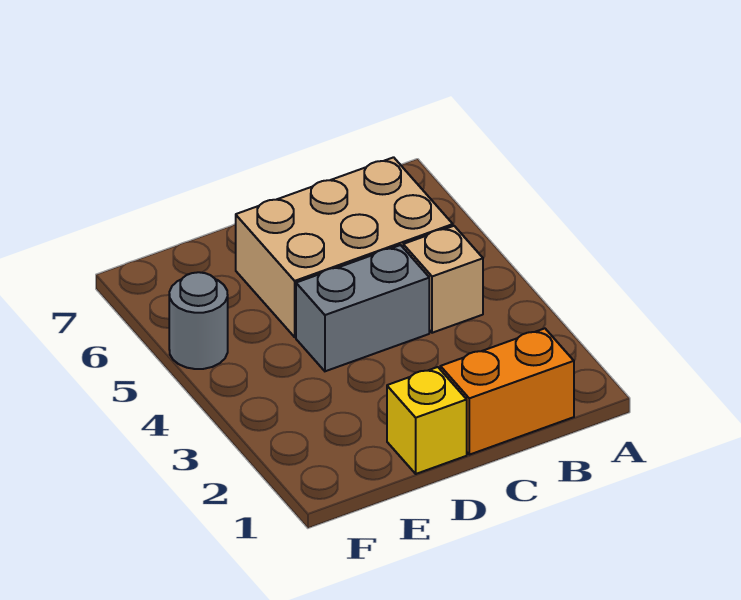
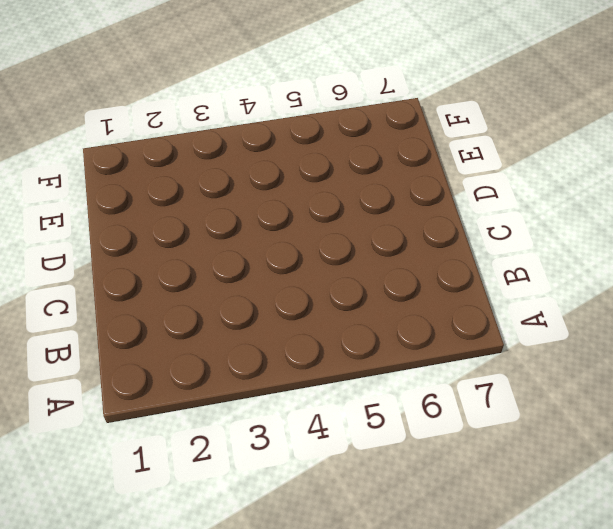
none -> orange 1x2 brick [440,328,574,455]
none -> tan 1x1 brick [403,226,483,333]

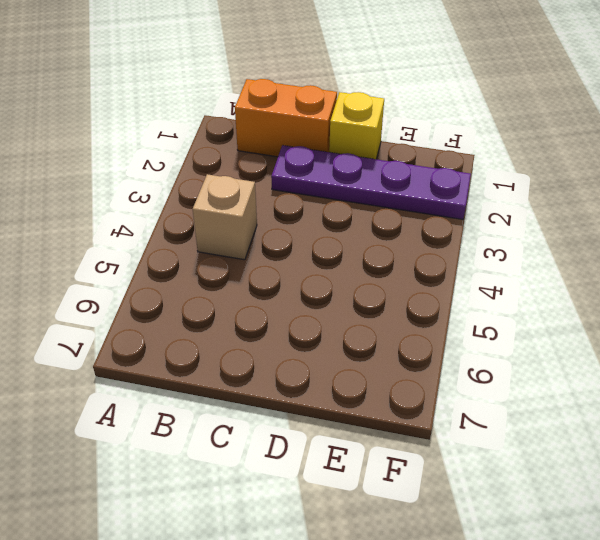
purple 1x4 plate [271,145,471,219] -> none
none -> tan 2x3 brick [236,157,453,337]
none -> grey 1x2 brick [296,245,429,371]

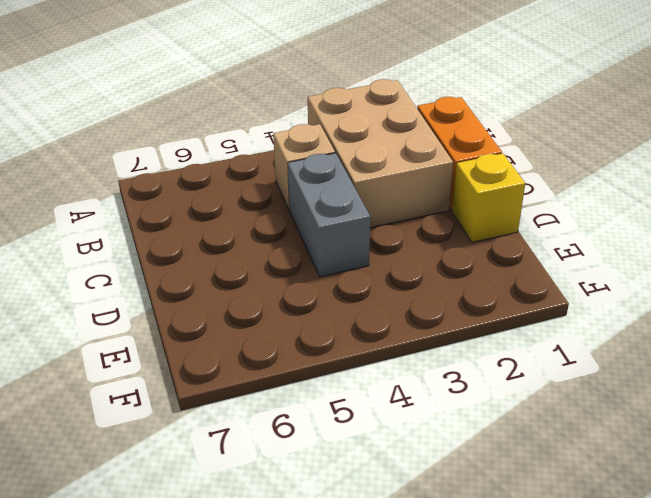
tan 2x3 brick [308,79,453,228] -> tan 2x3 brick moved to [236,157,453,337]
none -> grey 1x1 round brick [169,272,228,369]

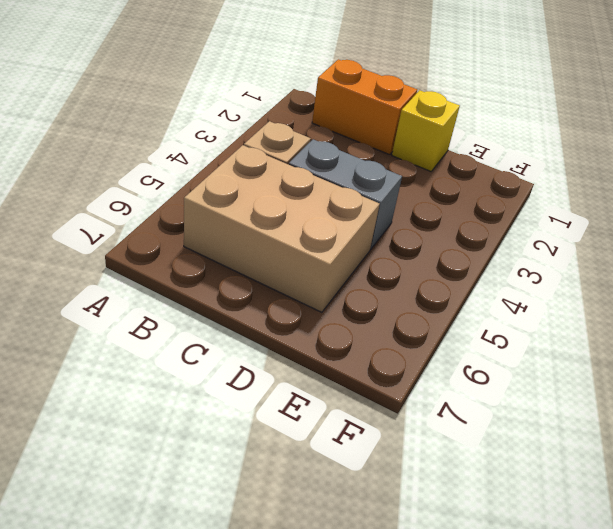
none -> grey 1x1 round brick [169,272,228,369]

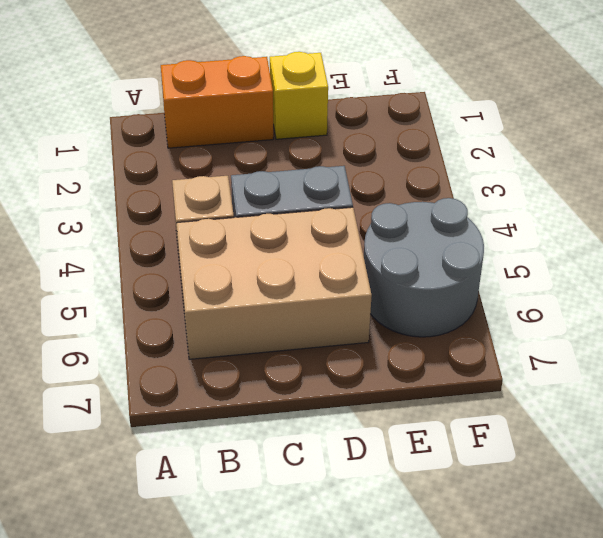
grey 2x2 round brick [364,198,484,337] -> grey 1x1 round brick [169,272,228,369]

